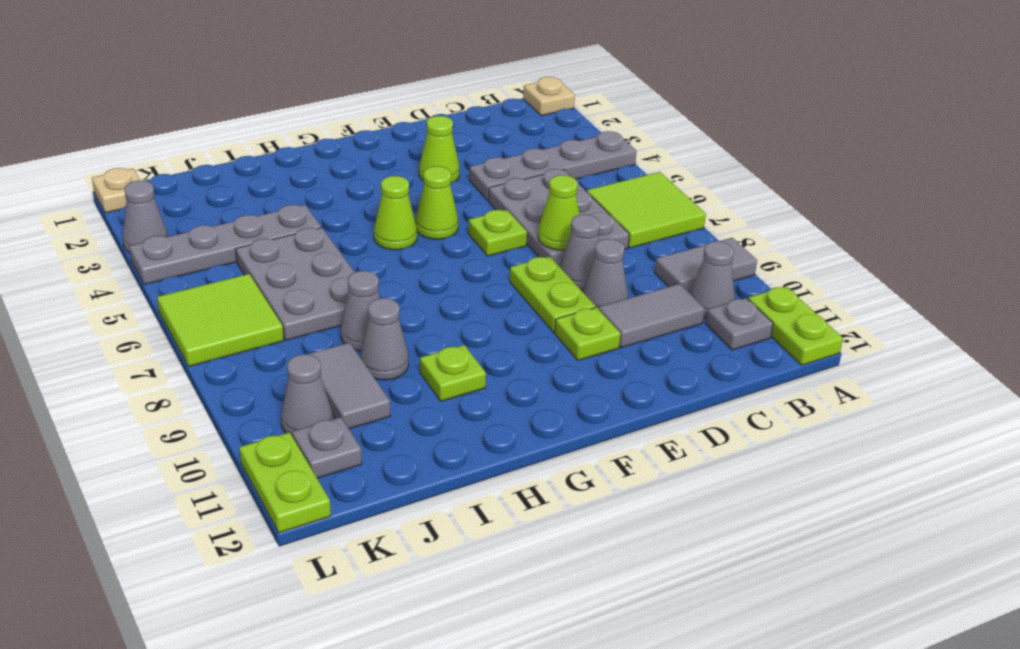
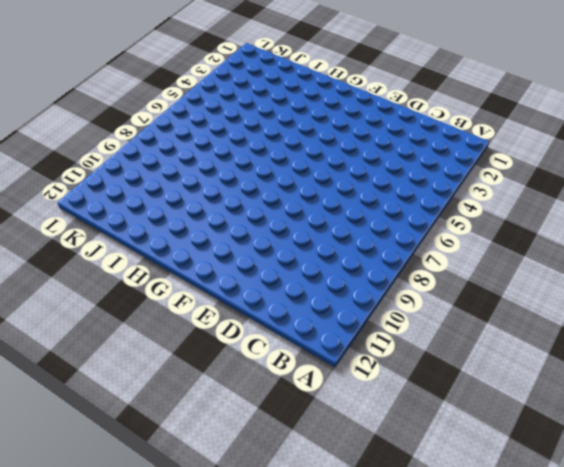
none -> tan 1x1 plate [523,77,575,116]
none -> grey 1x4 plate [469,131,637,201]
none -> lime 2x2 tile [587,172,706,248]
none -> grey 1x2 tile [655,238,757,293]

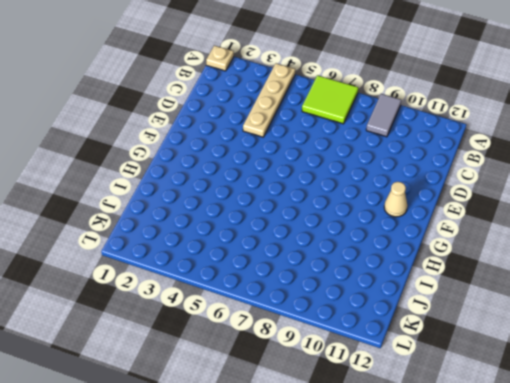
tan 1x4 plate [243,63,295,137] -> grey 1x4 plate [469,131,637,201]
tan 1x1 cone [384,182,407,217] -> none
none -> lime 1x2 plate [748,286,843,365]
none -> grey 1x1 cone [690,241,735,317]
none -> grey 1x1 plate [706,298,773,350]
none -> grey 2x3 plate [488,169,629,267]

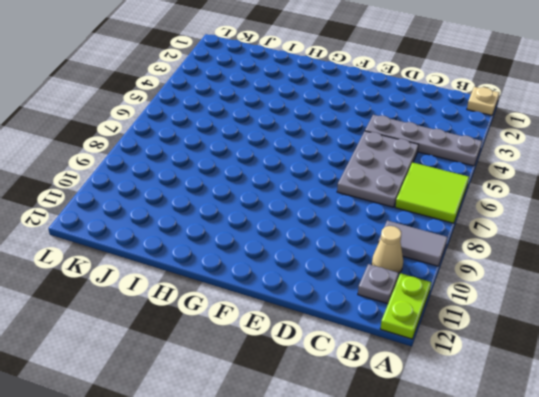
tan 1x1 cone [372,226,403,273] -> grey 1x1 cone [690,241,735,317]
none -> grey 1x2 tile [599,284,705,348]
none -> grey 1x1 cone [560,214,600,290]
none -> grey 1x1 cone [583,239,628,309]
none -> lime 1x1 cone [419,116,460,182]

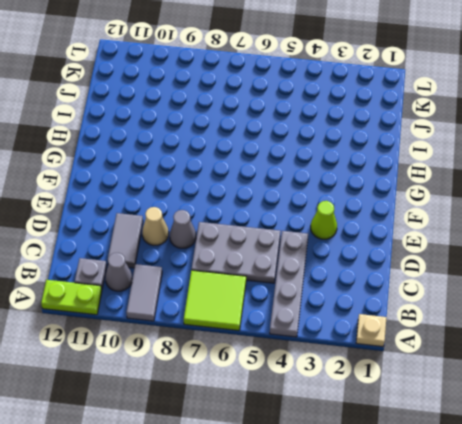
tan 1x1 cone [142,207,169,246] -> grey 1x1 cone [583,239,628,309]
none -> lime 1x1 plate [468,210,527,256]
none -> lime 1x2 plate [510,256,596,333]
none -> lime 1x1 plate [555,307,621,361]
none -> lime 1x1 cone [415,166,458,239]

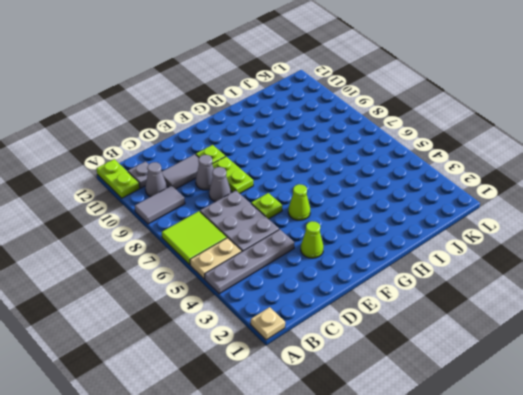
tan 1x2 plate [190,238,242,279] -> none
none -> lime 1x1 cone [374,176,417,250]
none -> lime 1x1 plate [420,345,486,401]
none -> grey 1x4 plate [129,205,321,285]
none -> grey 2x3 plate [236,228,354,340]

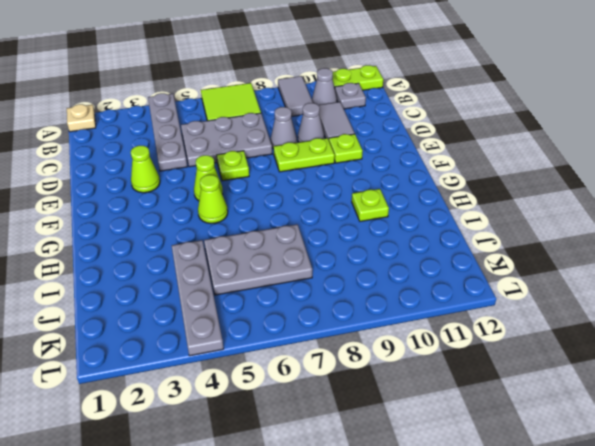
none -> grey 1x1 cone [341,271,380,351]
none -> grey 1x1 cone [360,298,409,380]
none -> grey 1x2 tile [308,342,390,429]
none -> lime 2x2 tile [157,274,284,366]

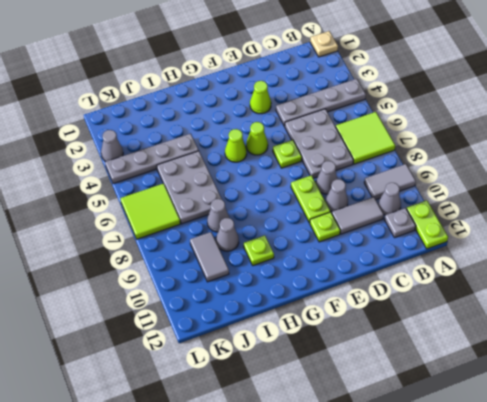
none -> grey 1x1 cone [281,354,333,435]
none -> grey 1x1 plate [292,417,362,478]
none -> tan 1x1 plate [92,168,141,213]
none -> lime 1x2 plate [239,432,331,533]

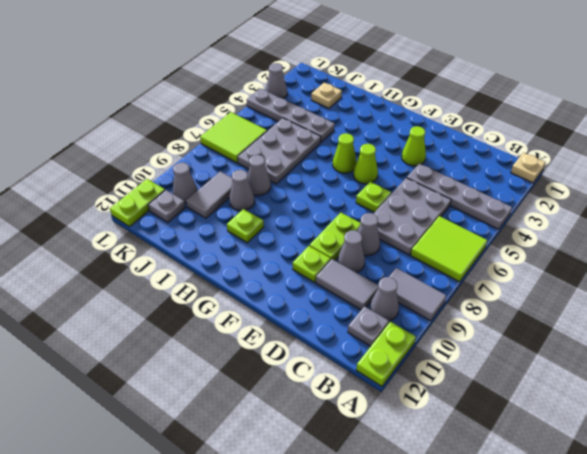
tan 1x1 plate [311,83,342,108] -> tan 1x1 plate moved to [92,168,141,213]
none -> lime 1x1 cone [538,175,579,250]

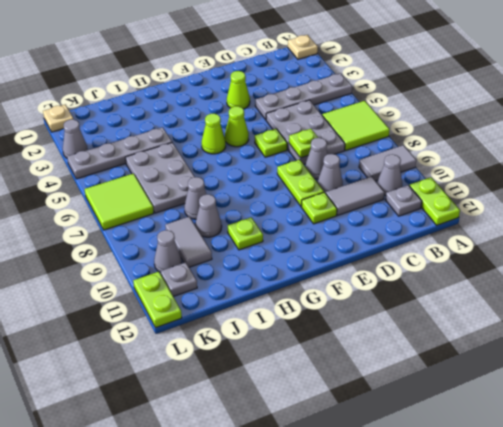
lime 1x1 plate [289,129,318,158] -> lime 1x1 cone [538,175,579,250]

